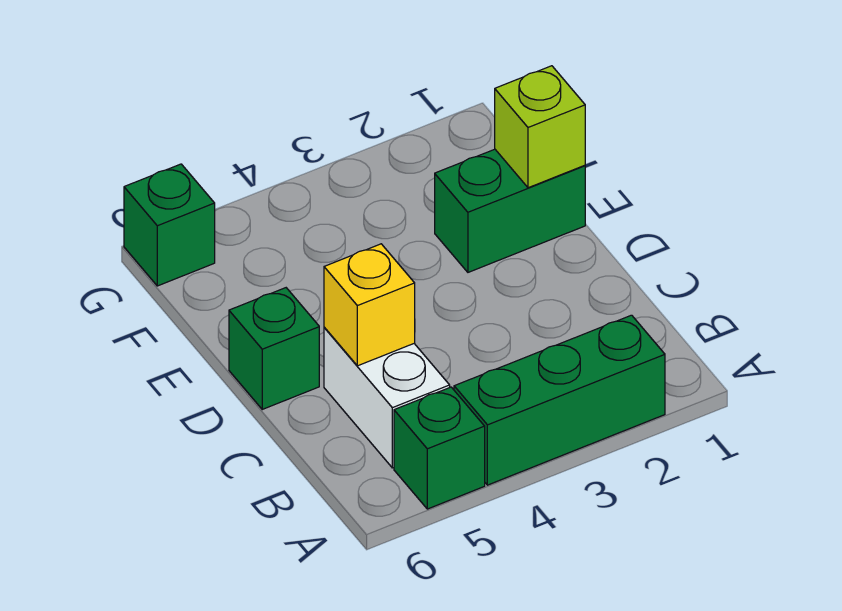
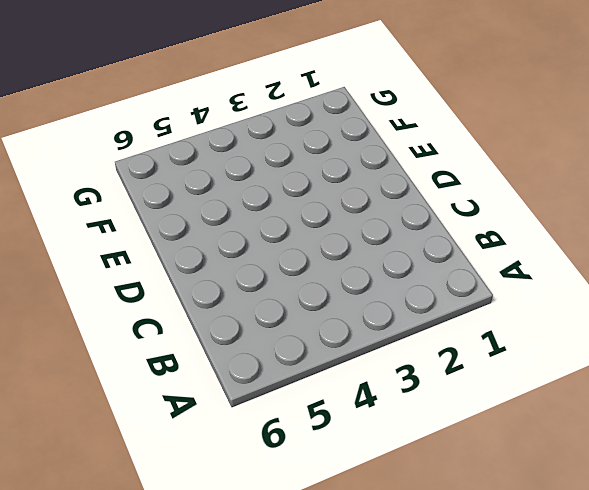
none -> green 1x3 brick [454,315,665,485]
none -> green 1x1 brick [394,387,485,509]

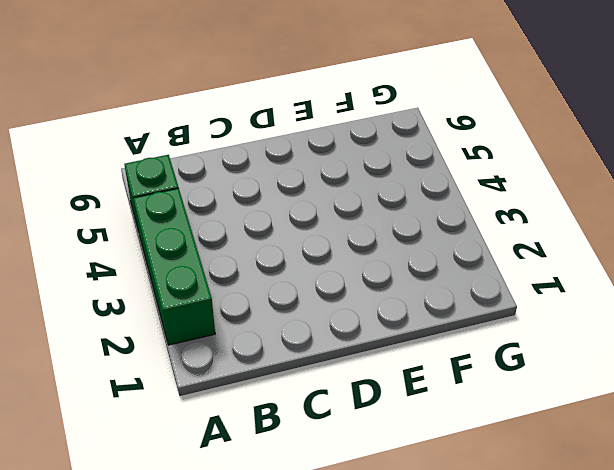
none -> white 1x2 brick [324,327,450,468]
none -> green 1x1 brick [229,288,319,409]

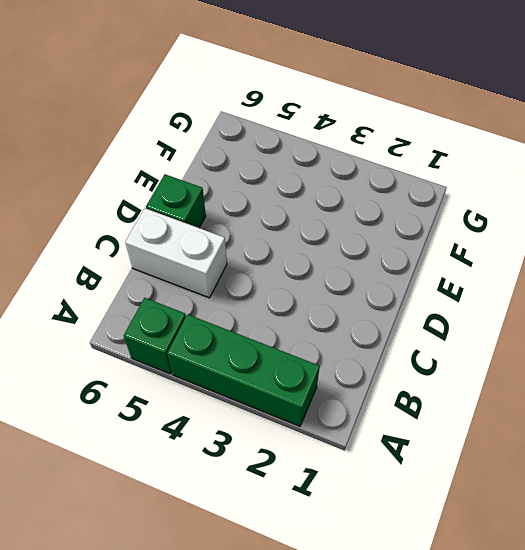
white 1x2 brick [125,208,227,298] -> white 1x2 brick turned to [324,327,450,468]
none -> green 1x2 brick [435,149,585,272]
none -> green 1x1 brick [124,164,215,286]

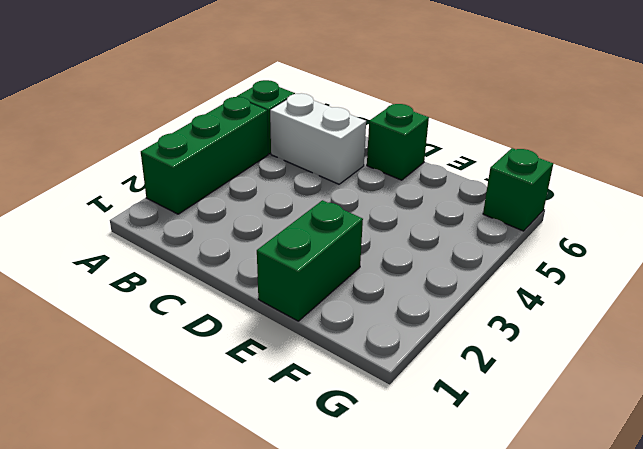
none -> yellow 1x1 brick [324,244,415,366]
none -> lime 1x1 brick [495,66,585,188]

